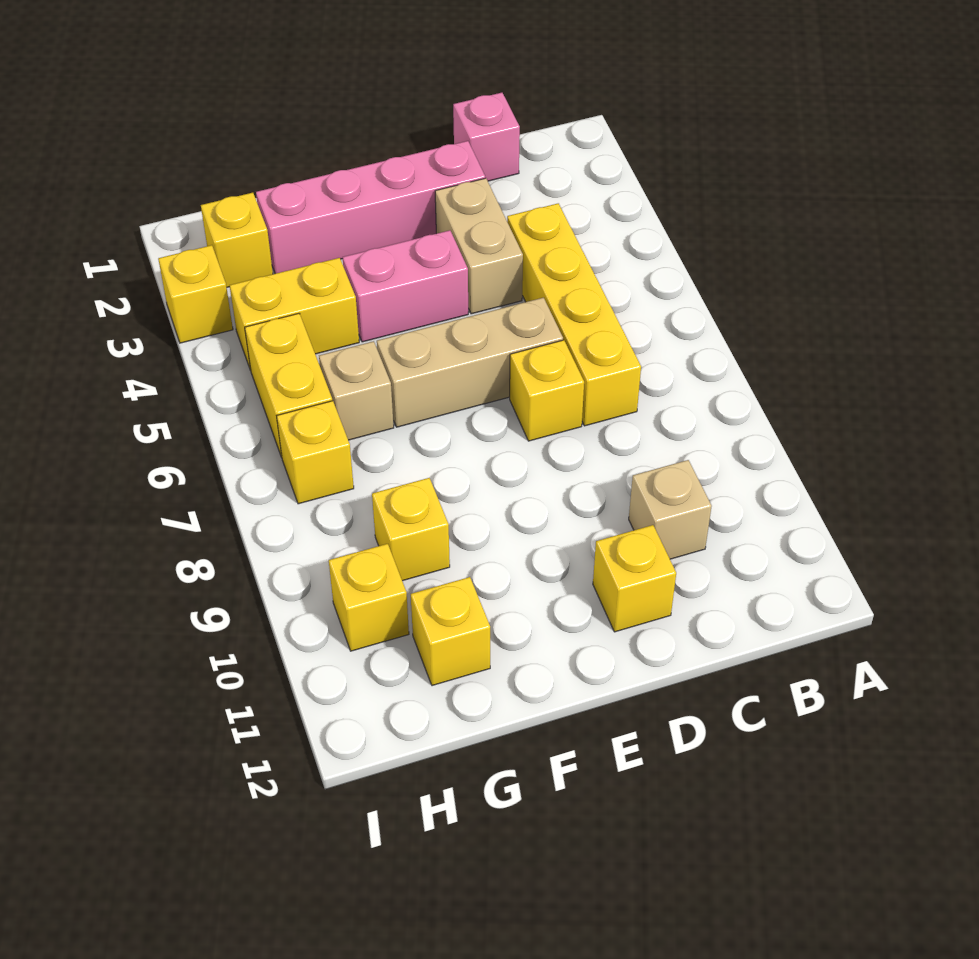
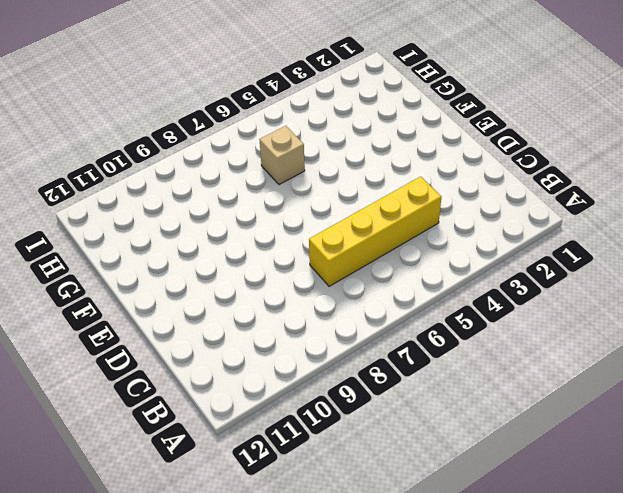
none -> pink 1x1 brick [453,93,520,181]
none -> tan 1x1 brick [629,460,712,559]
none -> pink 1x4 brick [256,141,485,274]

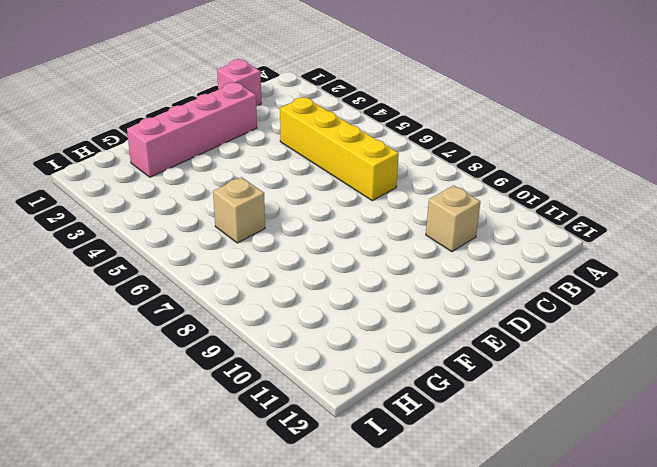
none -> tan 1x2 brick [435,178,523,314]
none -> tan 1x3 brick [377,298,563,427]
none -> yellow 1x1 brick [510,340,584,441]

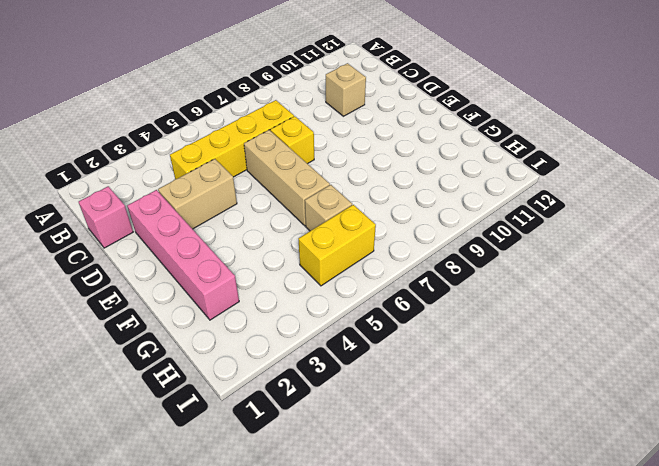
none -> yellow 1x1 brick [593,525,676,632]
none -> pink 1x2 brick [343,230,468,342]
none -> yellow 1x2 brick [230,258,359,370]

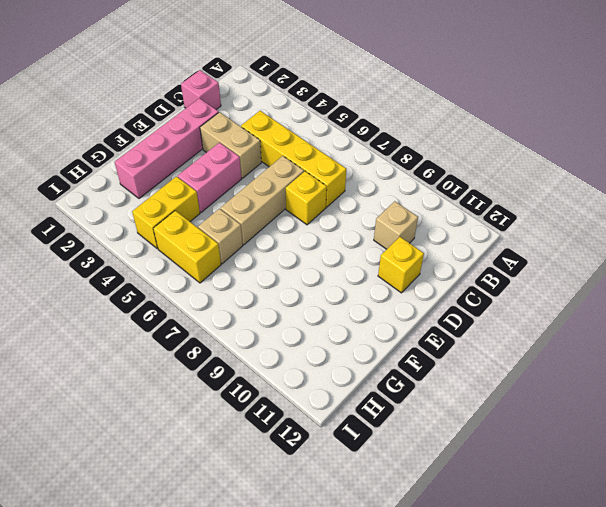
none -> yellow 1x1 brick [372,478,450,581]
none -> yellow 1x1 brick [411,577,490,686]
none -> yellow 1x1 brick [201,193,273,287]

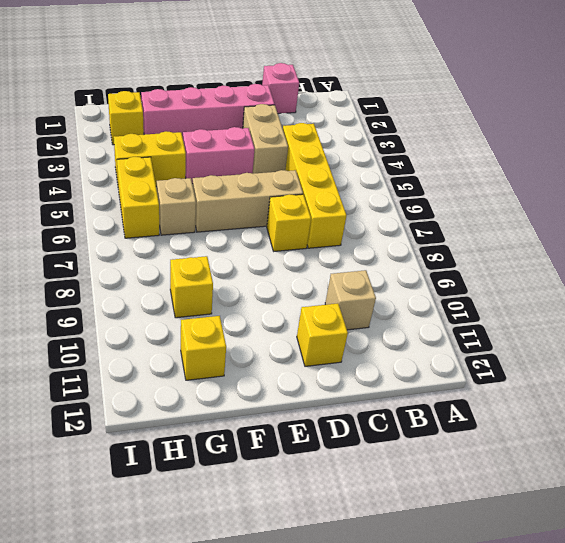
none -> yellow 1x1 brick [277,401,354,504]
none -> yellow 1x1 brick [329,544,409,651]
none -> yellow 1x1 brick [158,245,233,343]

